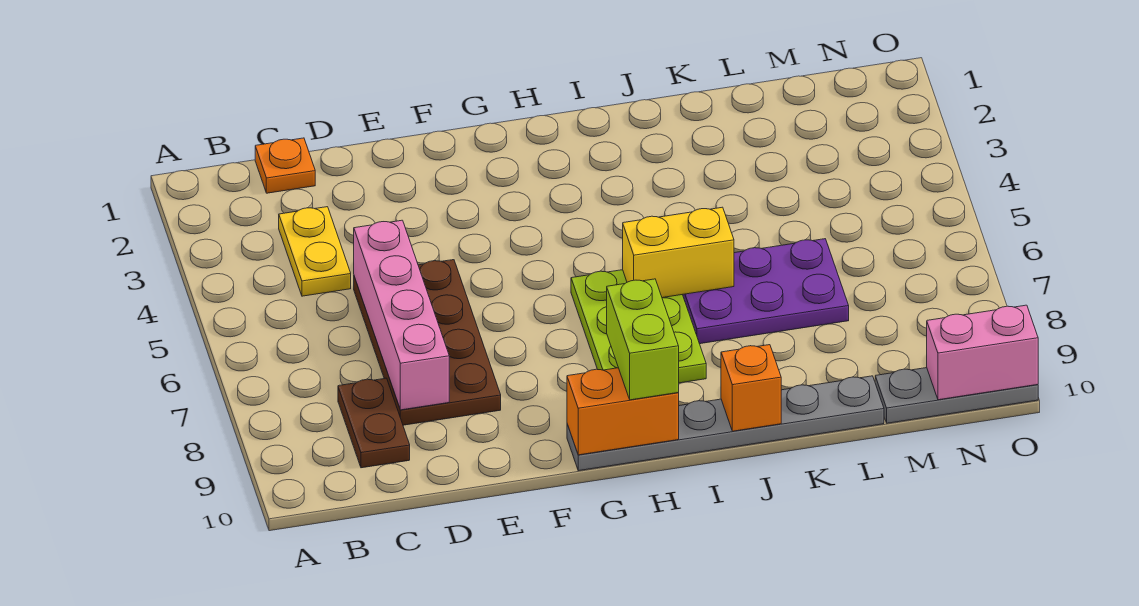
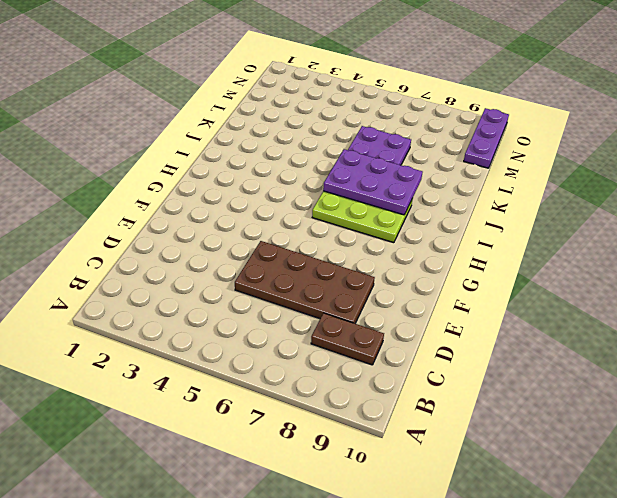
purple 2x3 plate [323,149,423,215] -> yellow 1x2 brick [623,207,734,298]
purple 1x3 plate [464,108,509,168] -> grey 1x3 plate [875,368,1038,423]
none -> orange 1x1 plate [255,138,315,193]
none -> yellow 1x2 plate [279,207,351,296]
none -> grey 1x6 plate [567,376,884,471]

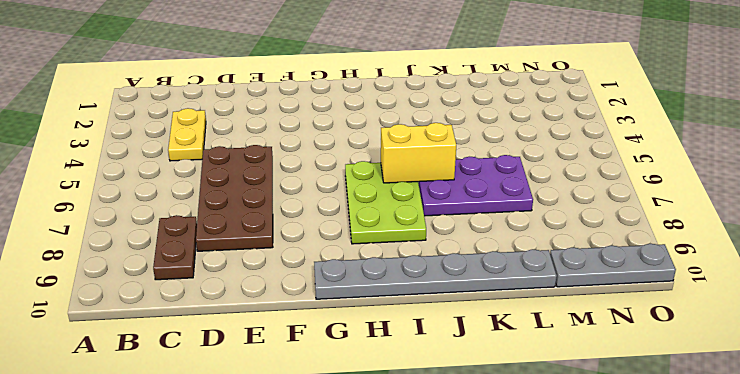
none -> orange 1x1 plate [255,138,315,193]
none -> pink 1x4 brick [354,220,449,410]
none -> orange 1x2 brick [567,368,679,455]

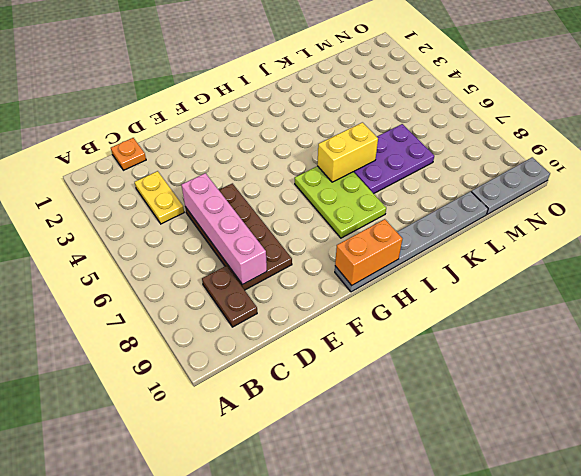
none -> orange 1x1 brick [721,345,781,431]
none -> pink 1x2 brick [927,305,1038,400]
none -> lime 1x2 brick [607,279,679,400]

